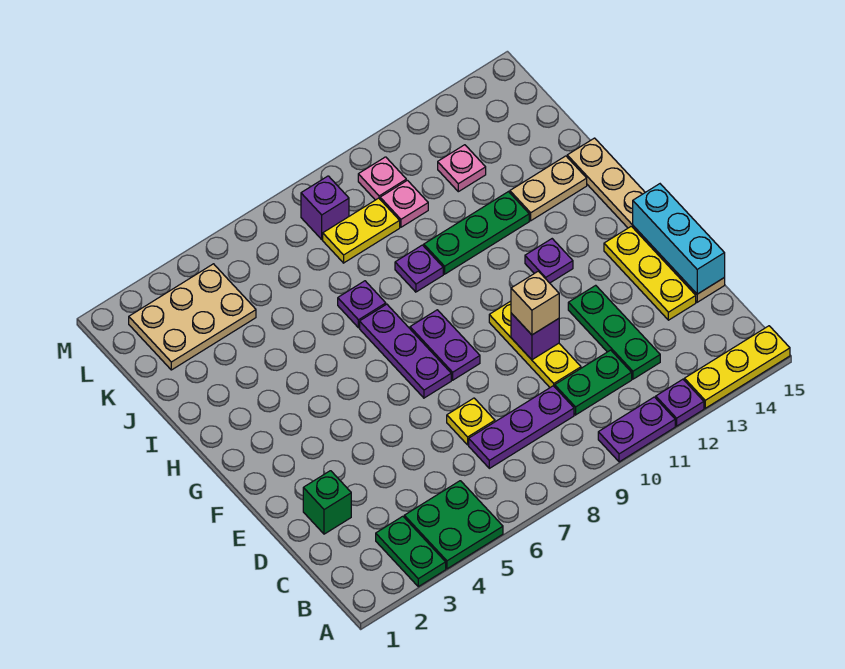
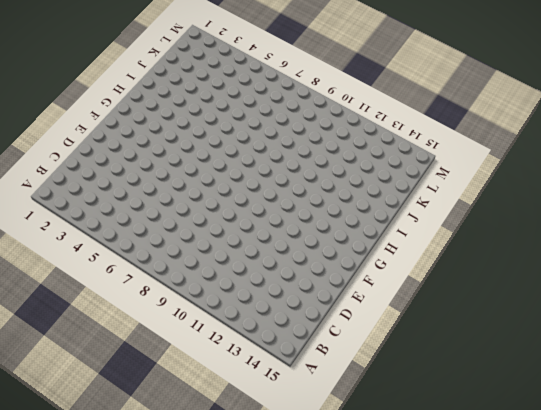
none -> green 1x2 plate [376,516,446,587]
none -> green 2x2 plate [404,481,503,569]
none -> purple 1x2 plate [598,397,675,462]

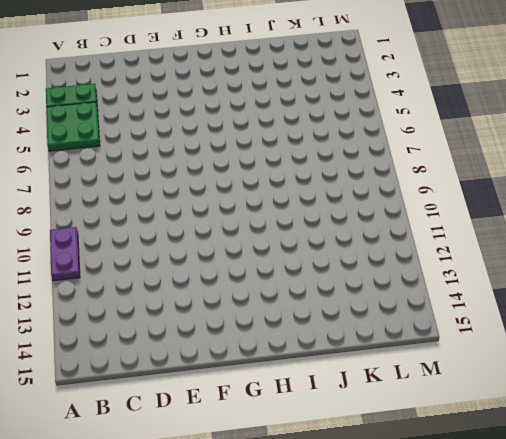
none -> purple 1x1 plate [656,379,704,426]
none -> yellow 1x3 plate [684,326,790,408]
none -> purple 1x3 plate [469,386,574,468]

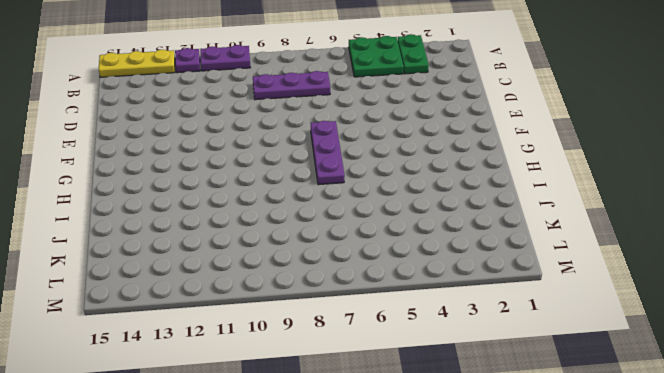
none -> green 1x2 plate [555,350,632,415]
none -> green 1x3 plate [568,285,660,379]
none -> green 1x1 brick [303,471,351,534]

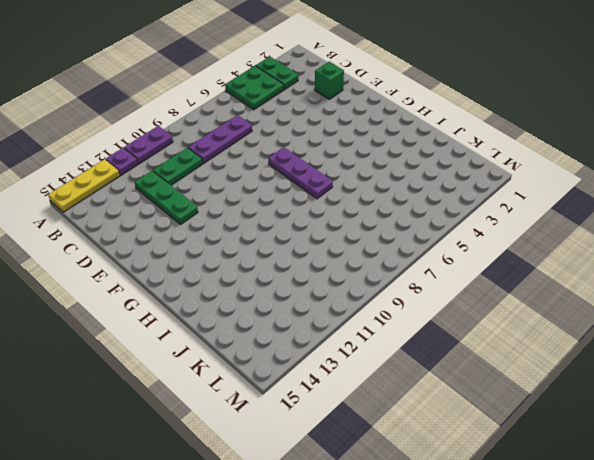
none -> yellow 1x1 plate [447,398,495,445]
none -> yellow 1x3 plate [489,301,581,387]
none -> yellow 1x3 plate [604,226,696,320]

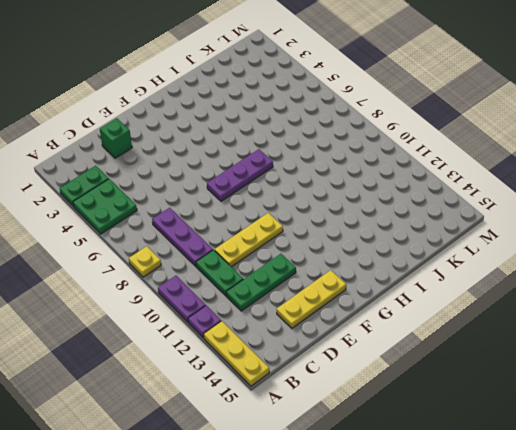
yellow 1x1 plate [129,246,161,277] -> yellow 1x1 plate moved to [447,398,495,445]
none -> tan 1x6 plate [567,138,725,302]
none -> purple 1x2 plate [410,310,480,380]
none -> purple 1x1 plate [525,239,573,283]

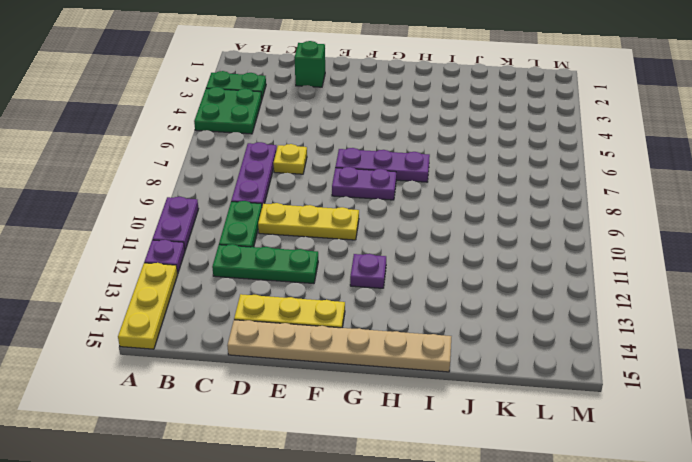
none -> purple 1x1 plate [338,281,386,328]
none -> purple 1x1 plate [395,245,443,292]
none -> green 1x3 plate [424,192,529,274]

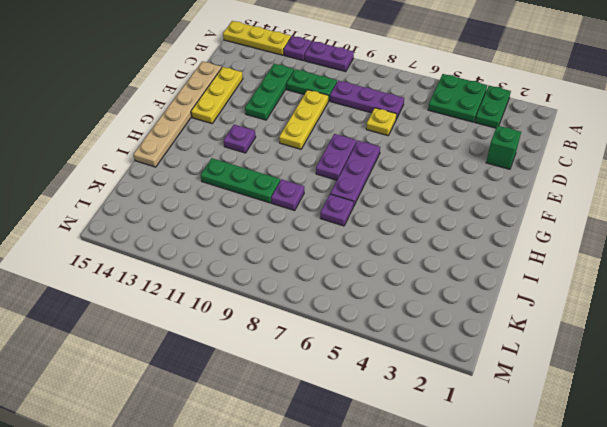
none -> tan 1x2 plate [510,156,587,221]
none -> tan 2x3 plate [129,264,256,370]
none -> yellow 1x2 plate [323,198,400,263]

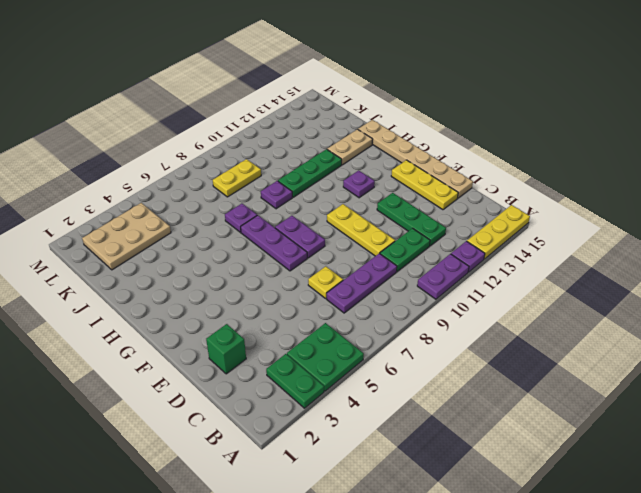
none -> pink 1x1 plate [380,180,428,227]
none -> pink 1x1 plate [438,145,486,192]
none -> purple 1x1 brick [301,176,349,239]

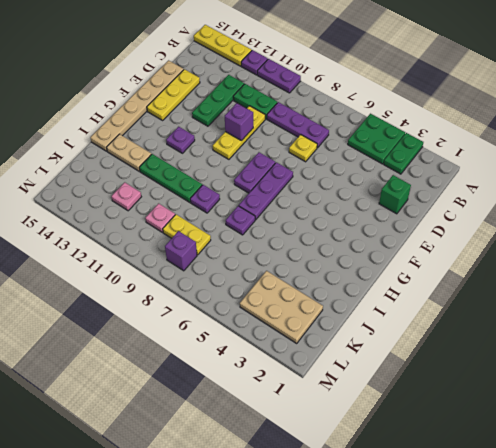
none -> pink 1x1 plate [358,157,406,200]
none -> cyan 1x3 brick [633,184,725,294]
none -> tan 1x1 brick [511,271,559,335]

